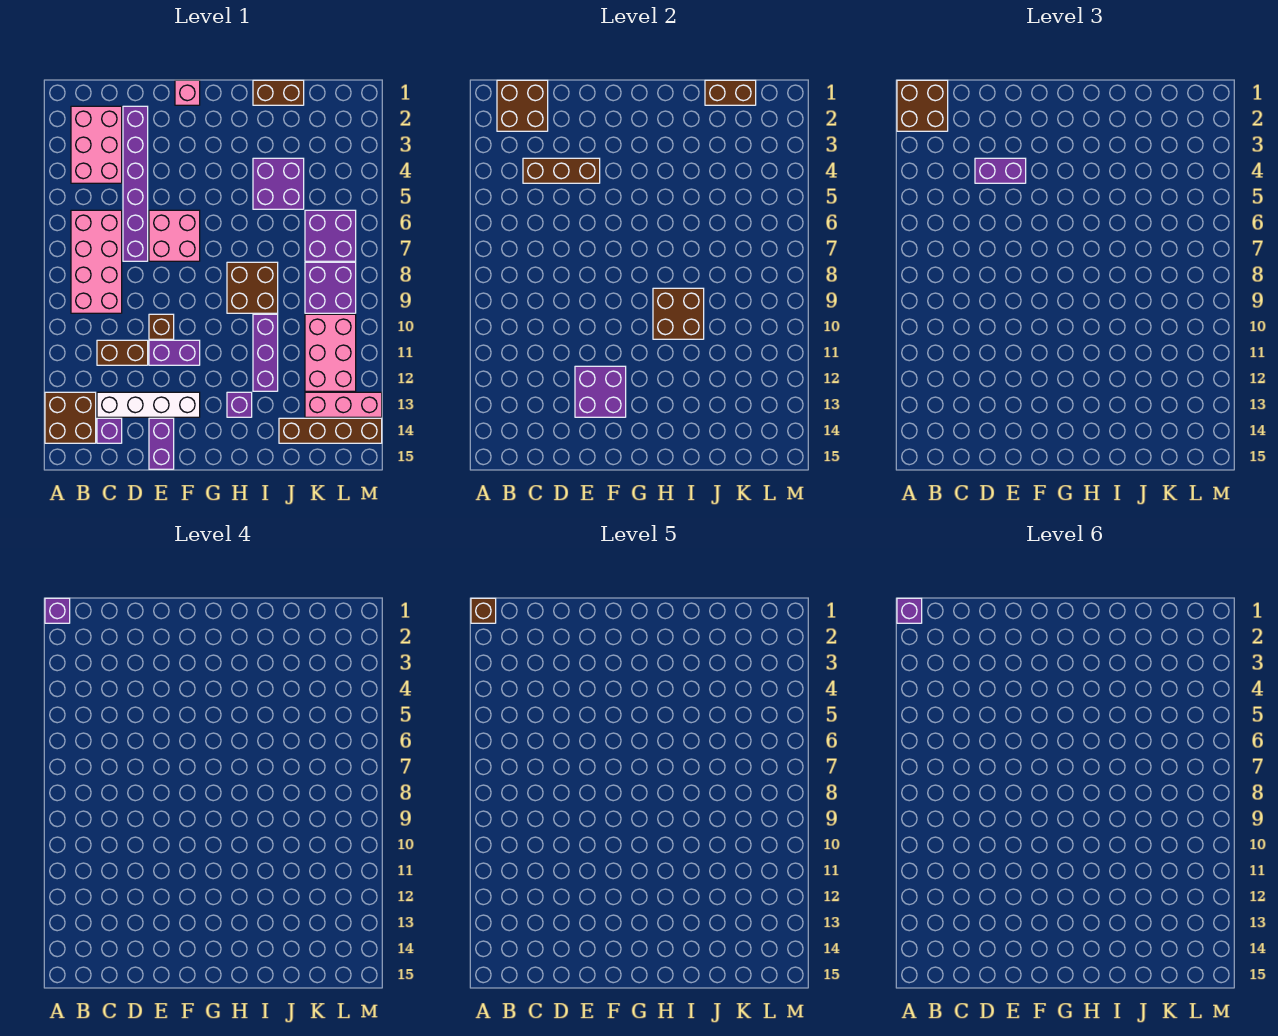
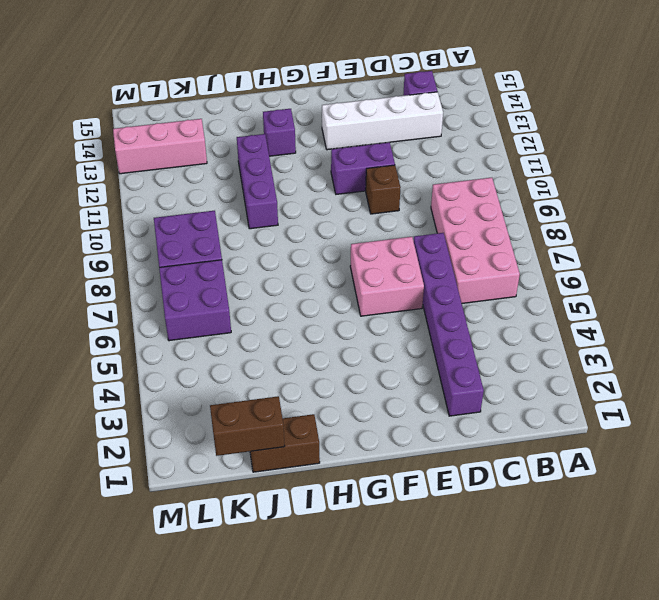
none -> brown 2x2 brick [45,392,96,443]
none -> pink 2x3 brick [71,106,122,183]
none -> brown 1x2 brick [97,340,148,365]
none -> purple 1x2 brick [149,418,174,469]

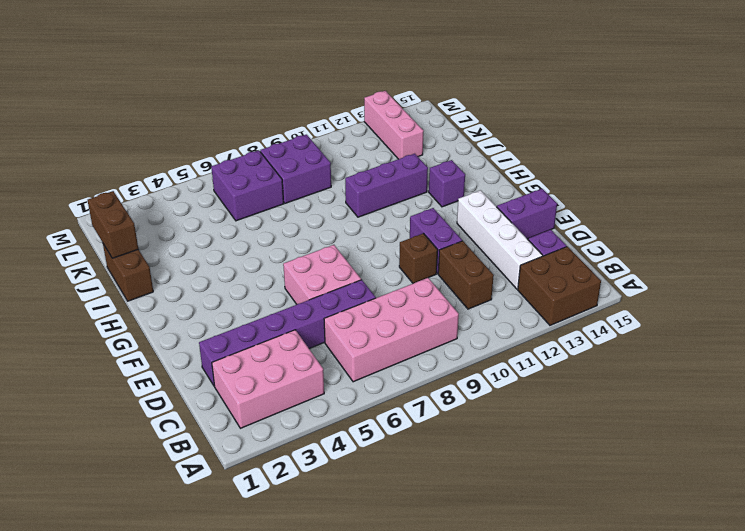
none -> pink 1x1 brick [175,80,200,105]
none -> brown 2x2 brick [227,262,278,313]
none -> purple 2x2 brick [253,158,304,209]
none -> brown 1x4 brick [279,418,382,443]

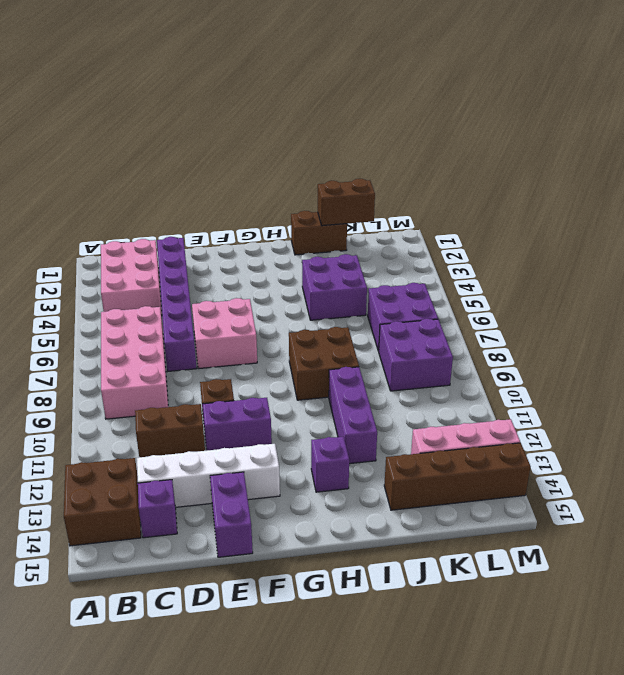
none -> pink 1x1 brick [175,80,200,105]
none -> pink 2x3 brick [305,314,356,391]
none -> brown 2x2 brick [497,80,548,131]
none -> brown 1x3 brick [523,158,600,183]

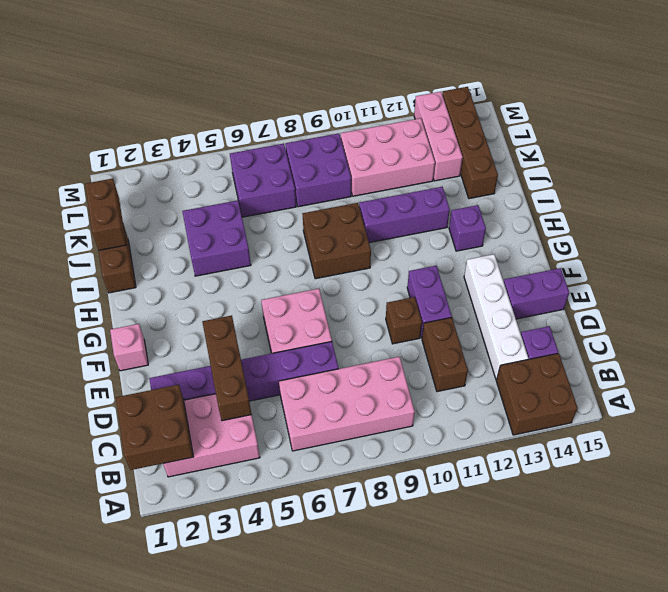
none -> purple 2x2 brick [575,366,626,417]
none -> brown 2x2 brick [653,288,704,339]
none -> brown 2x2 brick [897,80,948,131]
none -> purple 1x2 brick [975,158,1026,183]

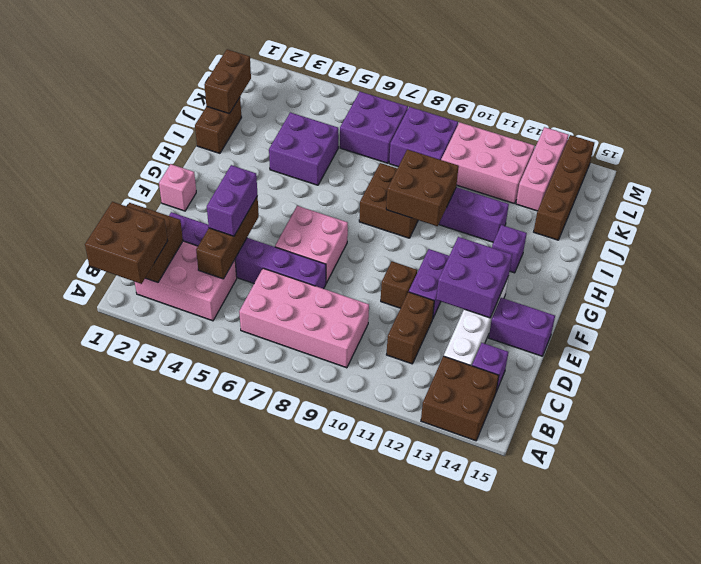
none -> purple 1x1 brick [45,598,70,623]
none -> brown 1x1 brick [471,598,496,623]
none -> purple 1x1 brick [897,598,922,623]

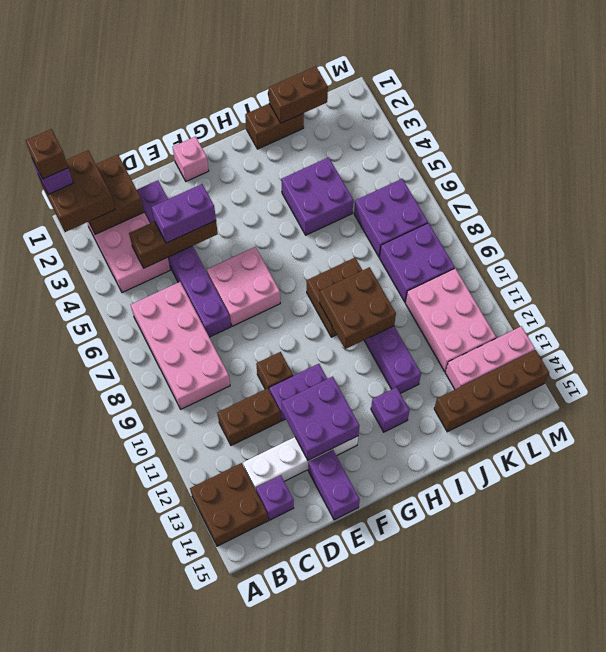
none -> purple 1x1 brick [897,598,922,623]

